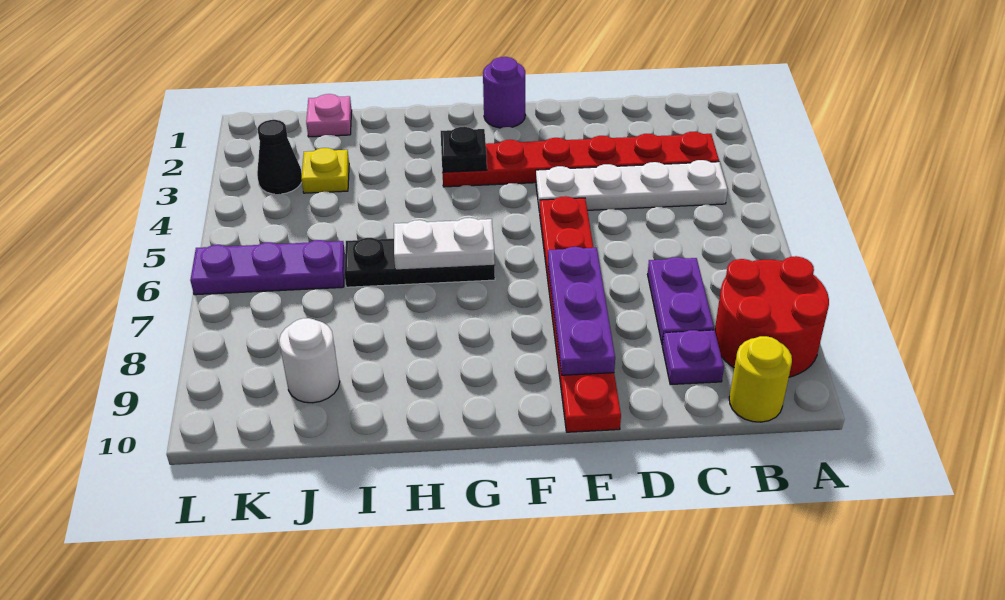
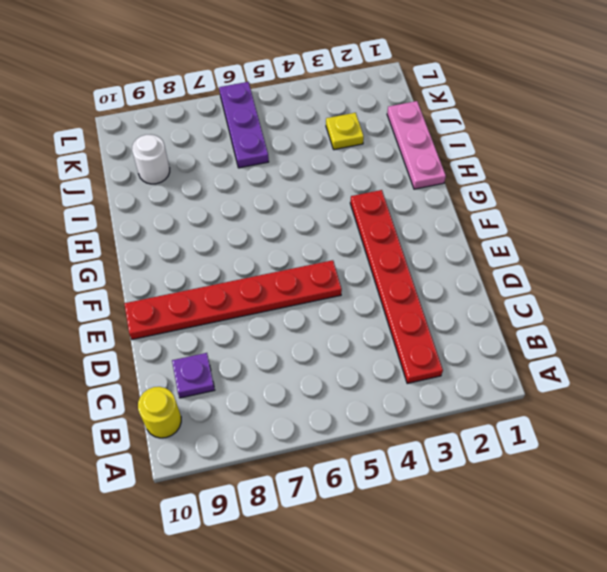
pink 1x3 plate [387,101,446,189] -> pink 1x1 plate [306,94,352,137]
none -> red 2x2 round brick [715,256,829,377]
none -> white 1x4 plate [536,160,728,212]
none -> purple 1x2 plate [648,257,714,345]

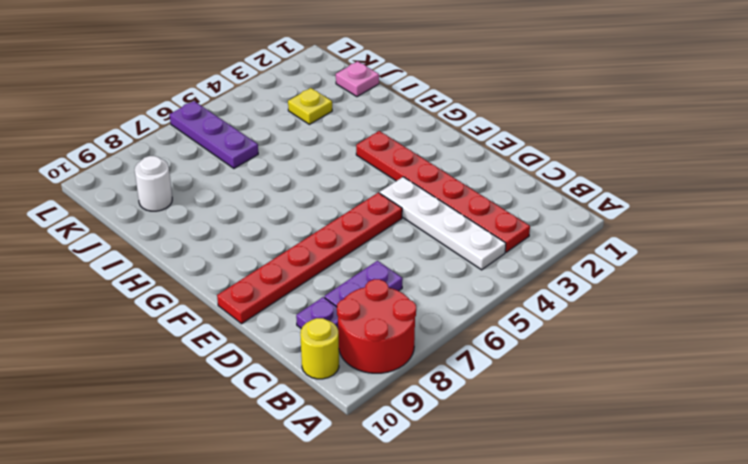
none -> purple 1x1 round brick [483,57,525,128]
none -> black 1x3 plate [344,238,495,287]
none -> black 1x1 cone [257,120,302,194]

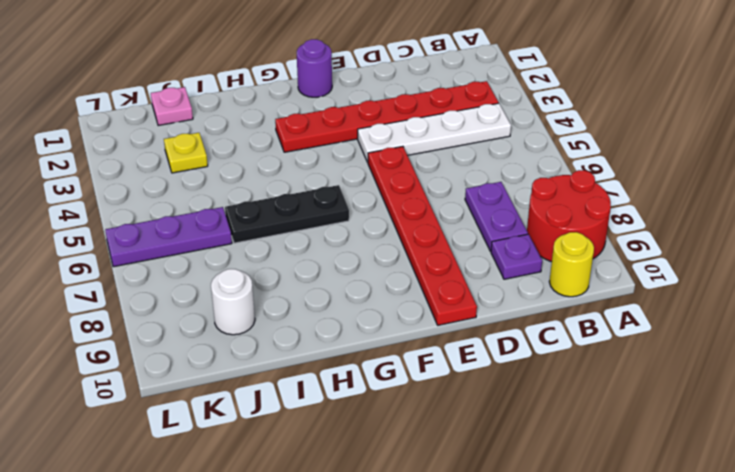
none -> black 1x1 cone [257,120,302,194]
none -> purple 1x3 plate [548,247,615,375]
none -> black 1x1 plate [441,127,487,172]

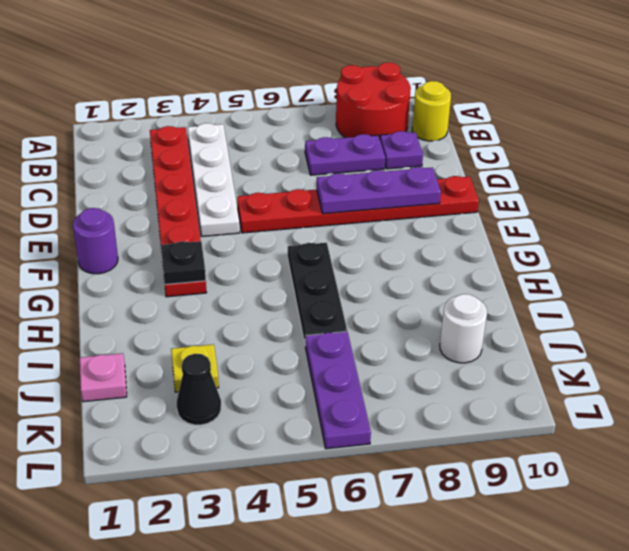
none -> white 1x2 plate [394,218,495,270]

